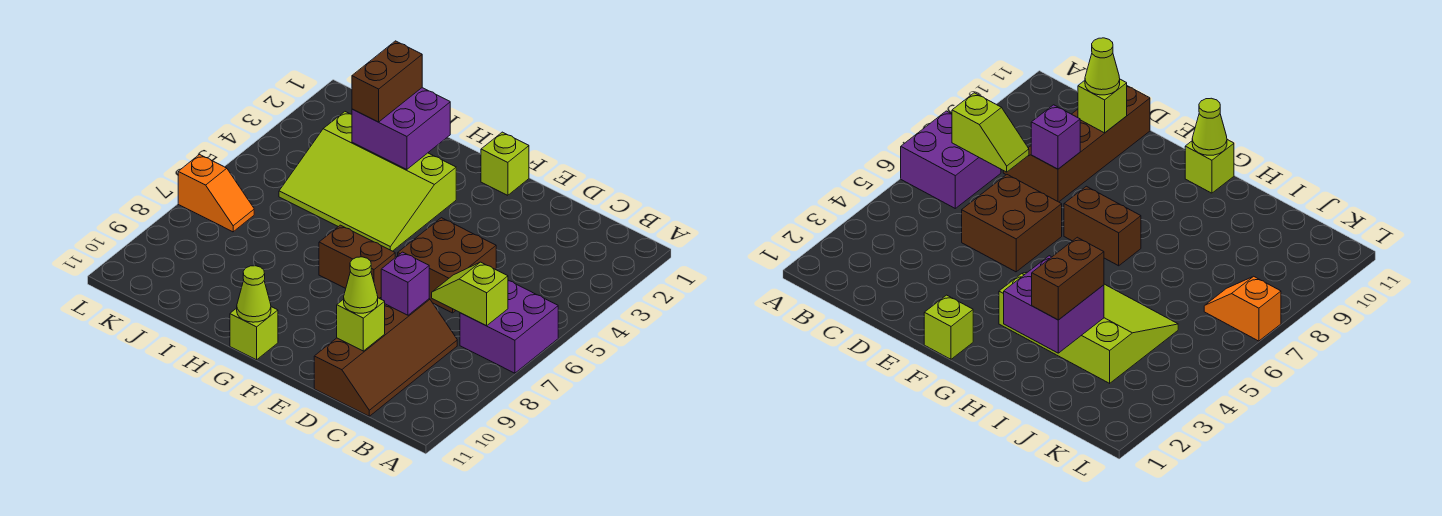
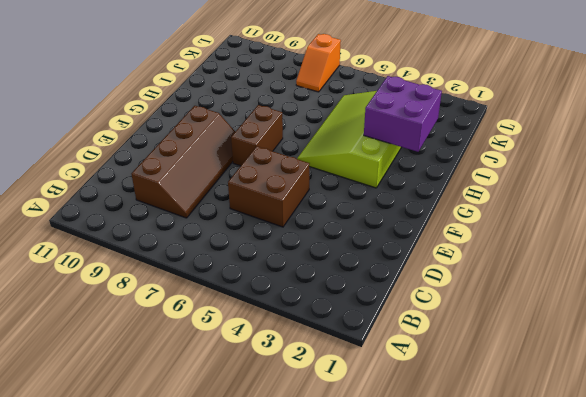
brown 2x4 slope [132,106,235,218] -> brown 2x4 slope turned to [314,299,457,416]
none -> purple 2x2 brick [460,281,558,373]
none -> lime 1x1 brick [481,132,529,195]
none -> lime 1x1 brick [230,307,278,360]

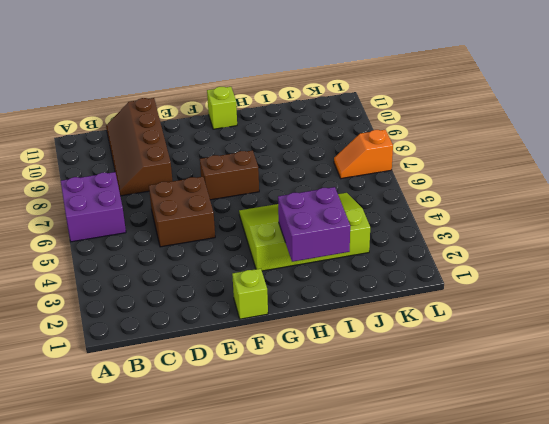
none -> lime 1x2 slope [432,262,508,326]
none -> purple 1x1 brick [381,252,429,315]
none -> lime 1x1 brick [337,298,385,351]

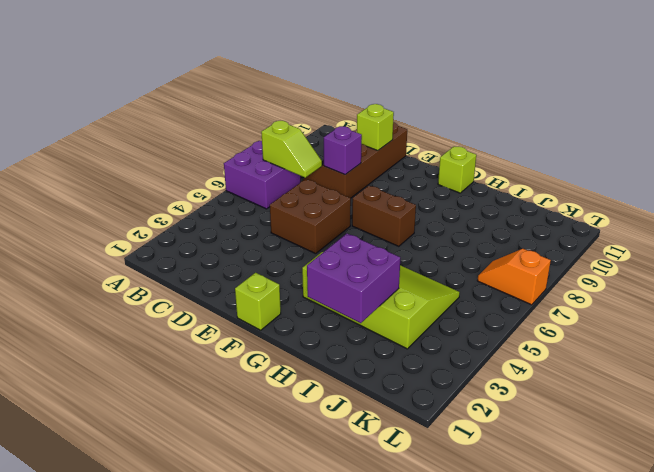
none -> lime 1x1 cone [237,266,271,322]
none -> lime 1x1 cone [344,257,378,313]
none -> brown 1x2 brick [352,41,422,122]

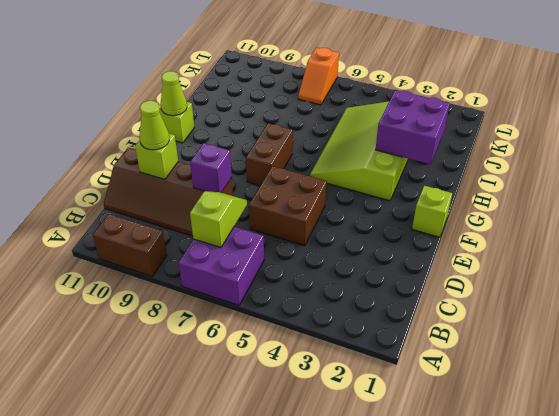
brown 1x2 brick [93,214,167,277] -> brown 1x2 brick moved to [352,41,422,122]

